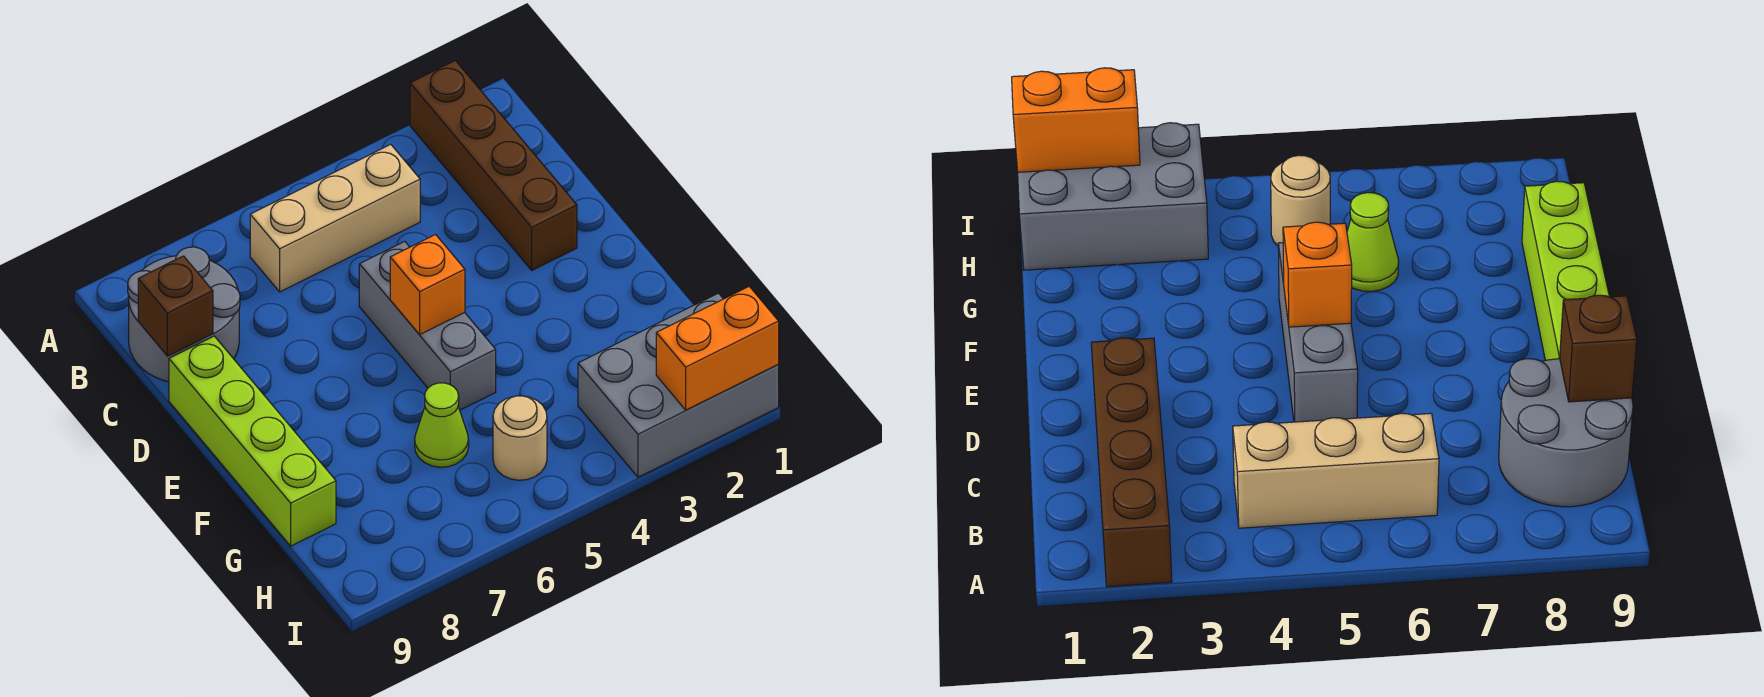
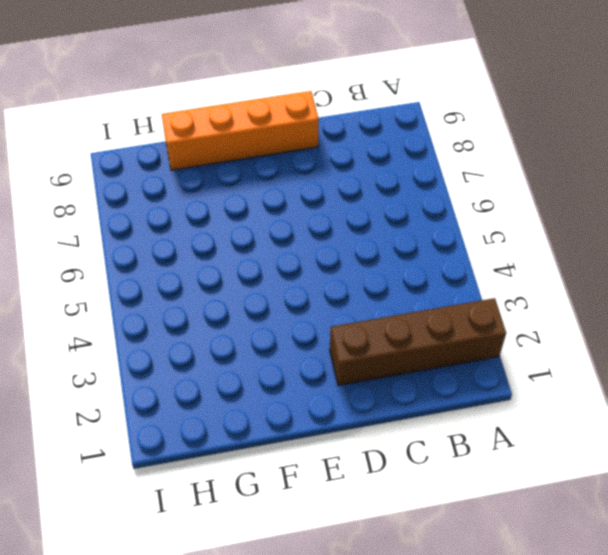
orange 1x4 brick [162,91,319,170] -> lime 1x4 brick [169,336,336,546]
none -> tan 1x3 brick [250,144,420,292]
none -> grey 2x2 round brick [128,247,240,382]

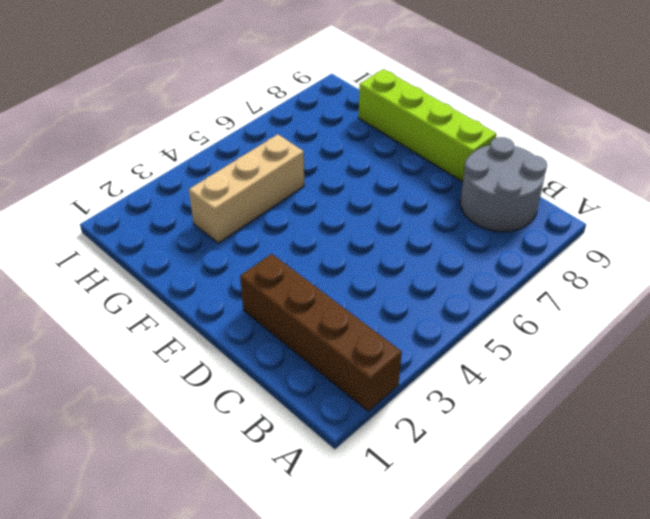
tan 1x3 brick [189,134,304,243] -> tan 1x3 brick moved to [250,144,420,292]
none -> grey 1x3 brick [359,241,496,410]
none -> lime 1x1 cone [415,383,469,467]

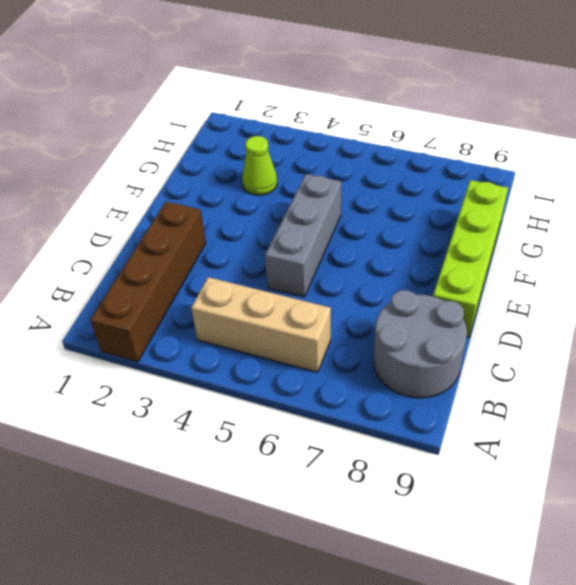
lime 1x1 cone [242,136,277,195] -> lime 1x1 cone moved to [415,383,469,467]
none -> grey 2x3 brick [578,293,779,477]
none -> tan 1x1 round brick [493,396,547,480]

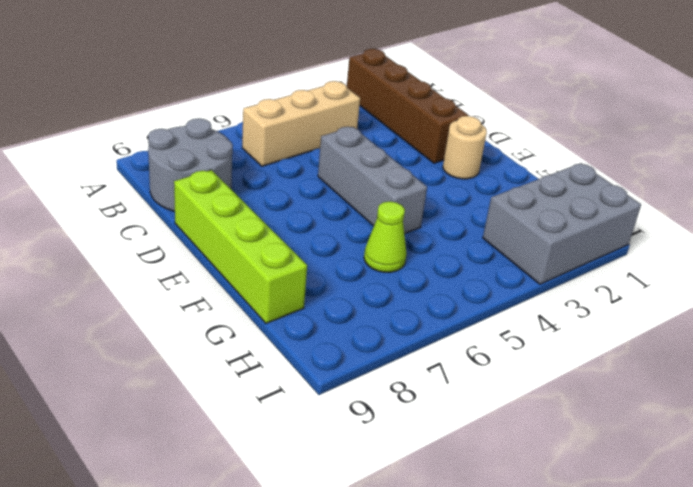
tan 1x1 round brick [443,116,487,179] -> tan 1x1 round brick moved to [493,396,547,480]
none -> brown 1x1 brick [138,256,213,356]
none -> orange 1x1 brick [390,235,465,335]

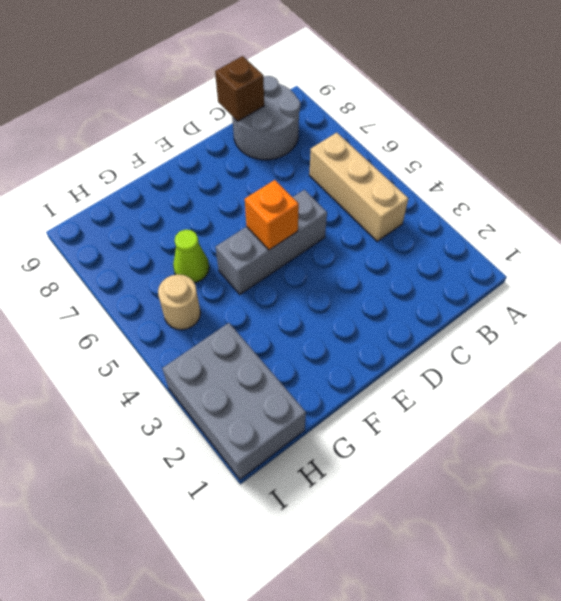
none -> brown 1x4 brick [410,61,577,270]
none -> lime 1x4 brick [169,336,336,546]

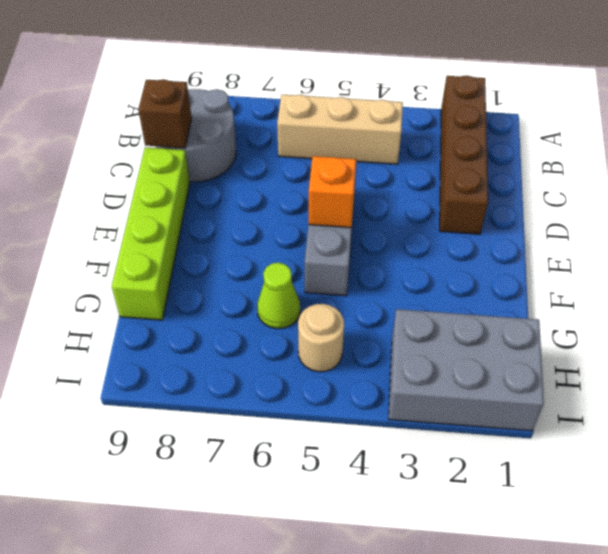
none -> orange 1x2 brick [656,287,779,410]

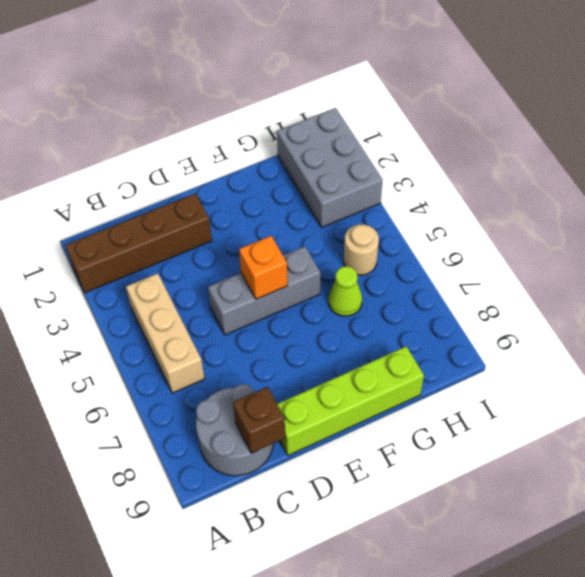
none -> orange 1x2 brick [656,287,779,410]

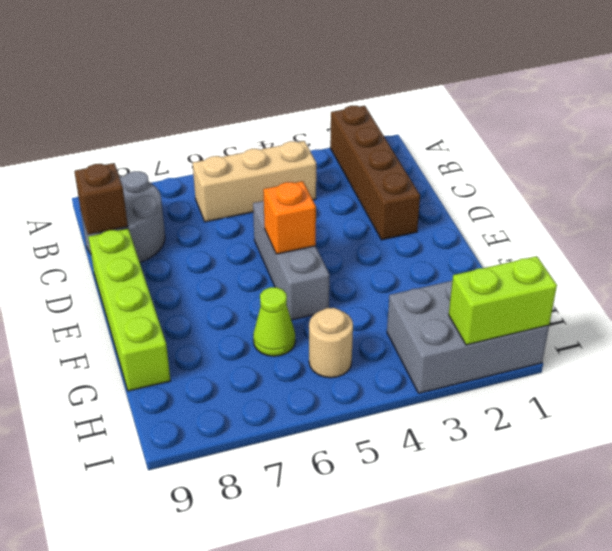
lime 1x2 brick [449,256,557,345] -> orange 1x2 brick [656,287,779,410]

